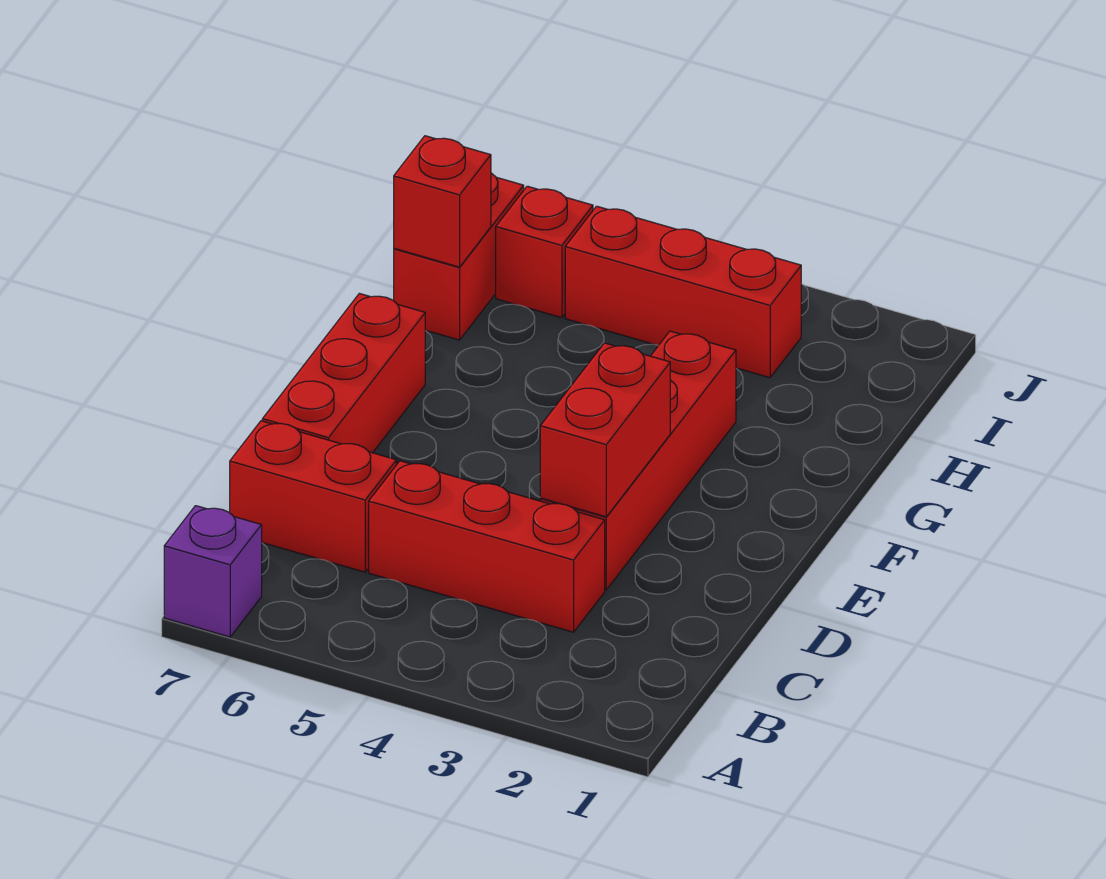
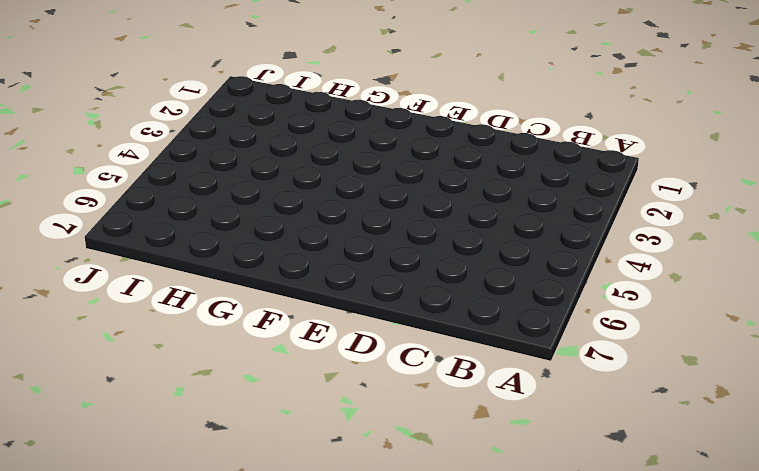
none -> purple 1x1 brick [164,506,262,637]
none -> red 1x3 brick [369,461,605,632]

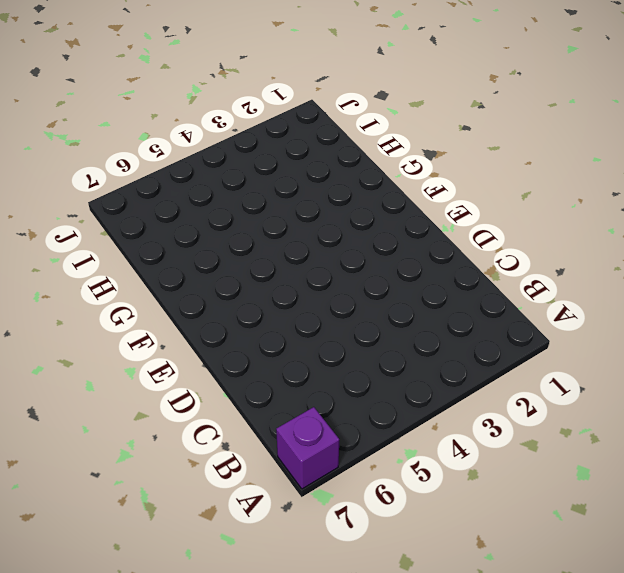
none -> red 1x3 brick [369,461,605,632]
none -> red 1x2 brick [230,421,396,572]

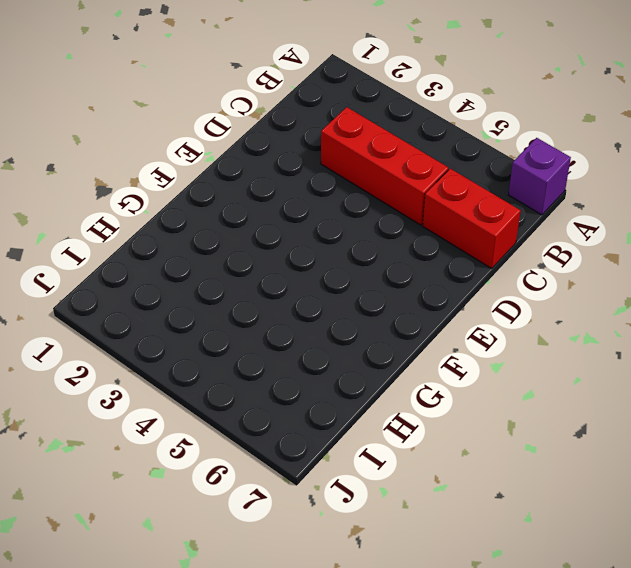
none -> red 1x4 brick [540,331,736,590]
none -> red 1x3 brick [262,293,425,453]

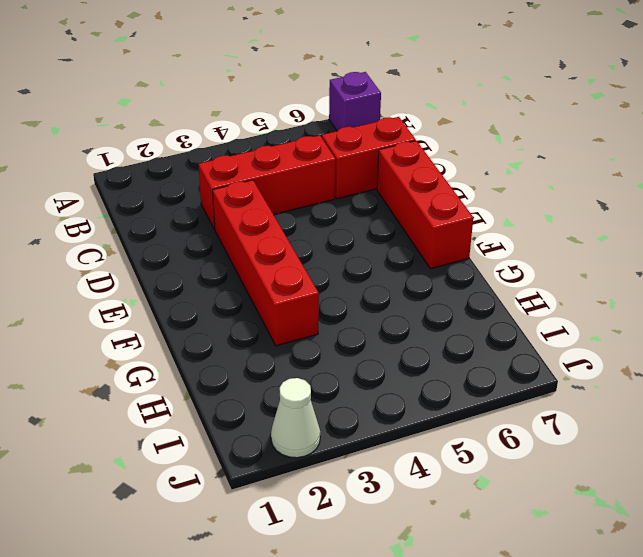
white 1x1 cone [271,378,320,458] -> none
none -> red 1x2 brick [394,173,524,340]
none -> red 1x3 brick [565,206,801,378]

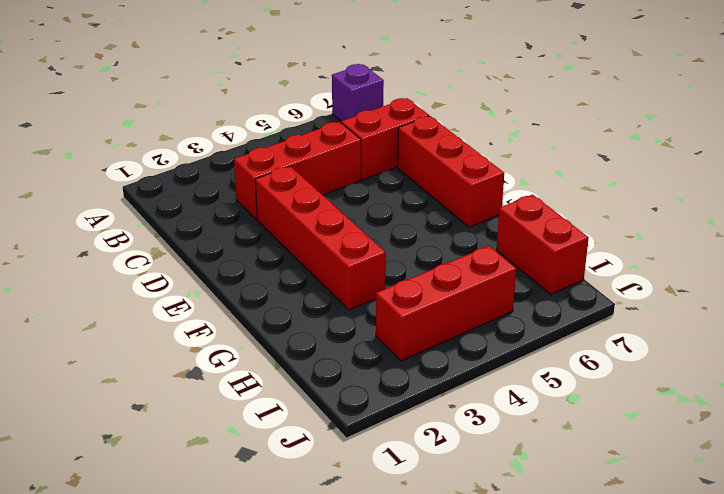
none -> red 1x1 brick [496,186,593,318]
none -> red 1x2 brick [540,343,670,517]

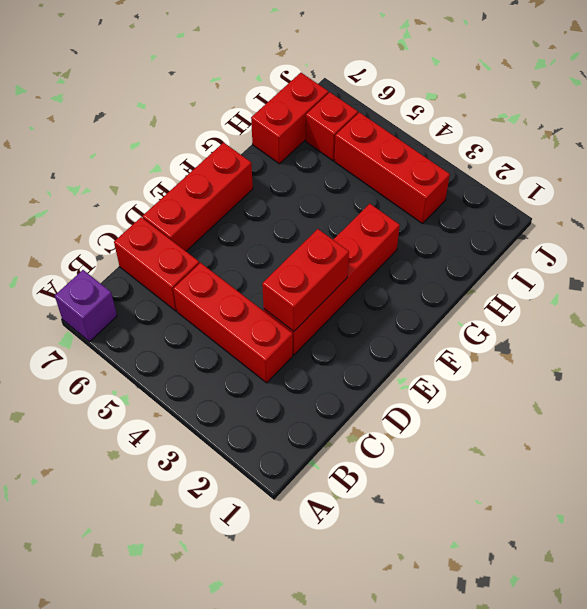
none -> red 1x1 brick [394,136,491,267]

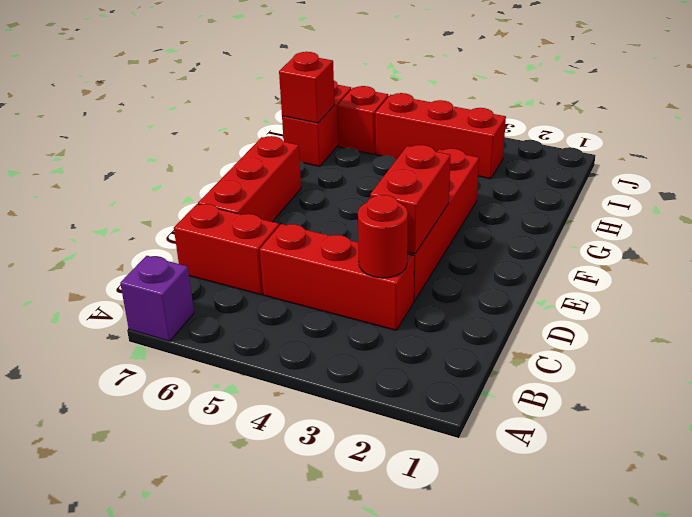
red 1x1 round brick [358,195,408,278] -> none

